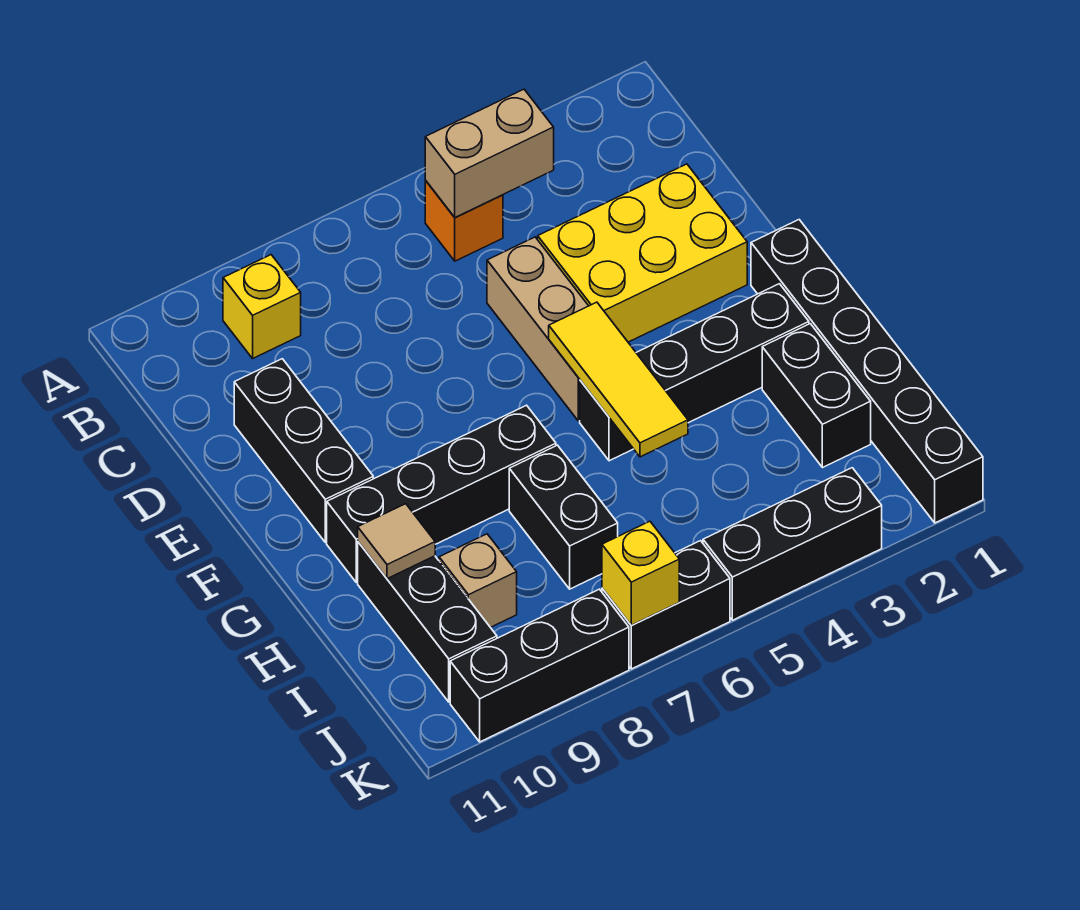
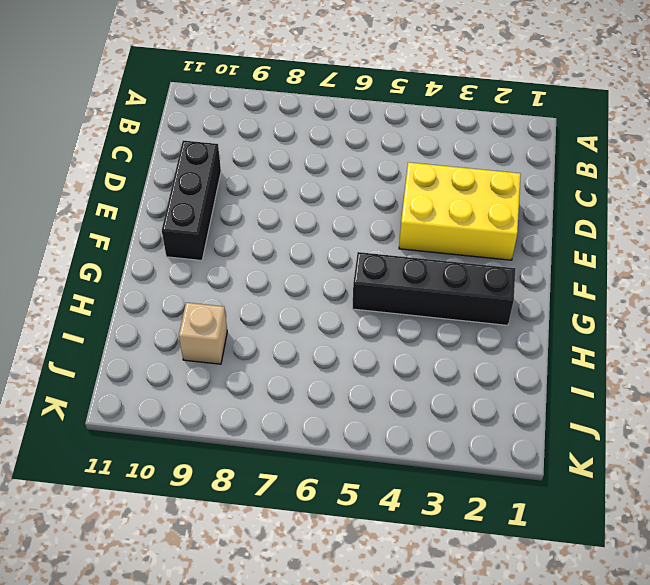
none -> orange 1x1 brick [425,181,503,261]
none -> yellow 1x1 brick [223,255,301,358]
none -> tan 1x3 brick [487,237,588,421]

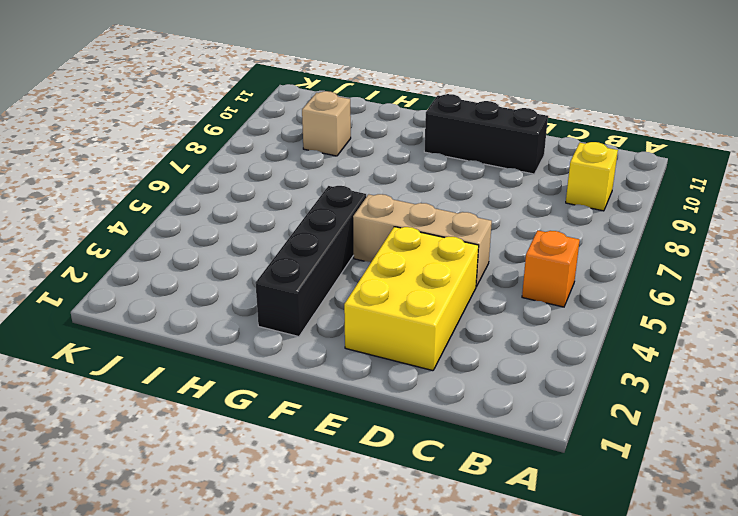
none -> black 1x6 brick [751,220,983,523]
none -> black 1x4 brick [327,405,556,582]
none -> black 1x2 brick [762,324,871,468]

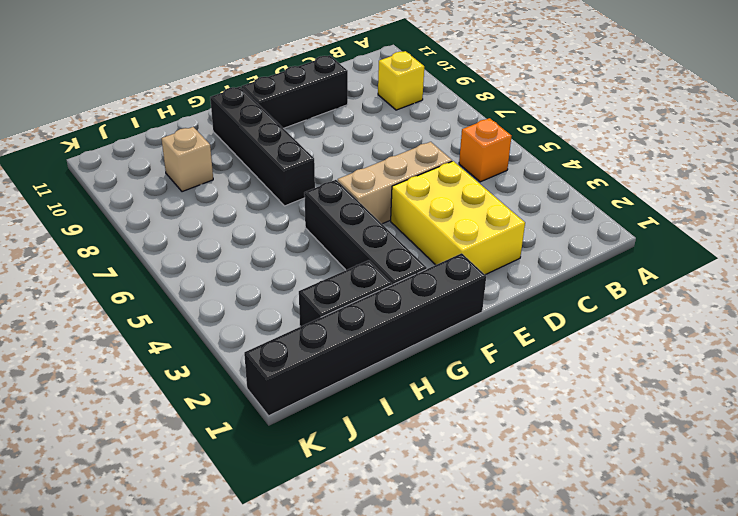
none -> black 1x2 brick [509,445,618,589]
none -> black 1x3 brick [358,542,497,702]
none -> black 1x3 brick [703,468,882,620]

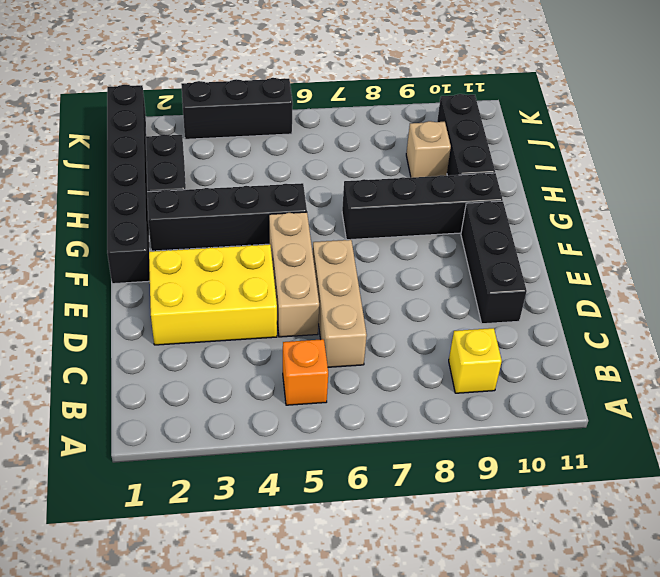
tan 1x3 brick [313,240,367,367] -> none
none -> black 1x2 brick [509,445,618,589]
none -> black 1x2 brick [602,541,730,669]
none -> black 1x3 brick [450,589,629,742]

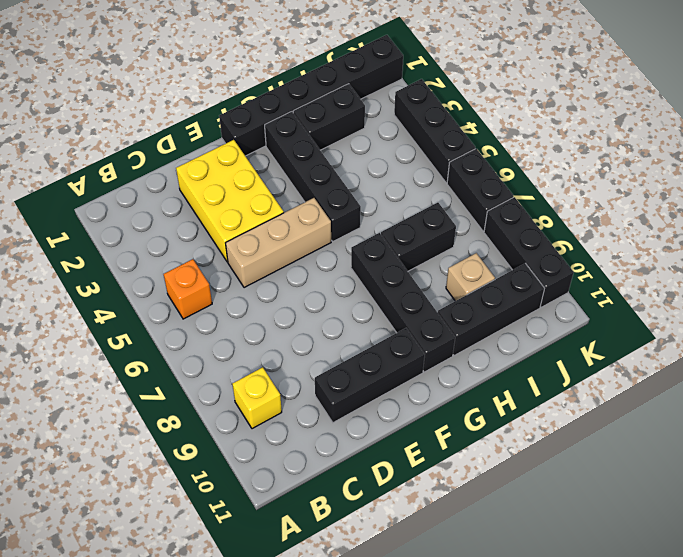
none -> tan 1x2 brick [425,89,554,217]
none -> yellow 1x3 tile [549,302,688,457]
none -> tan 1x1 tile [358,504,435,579]

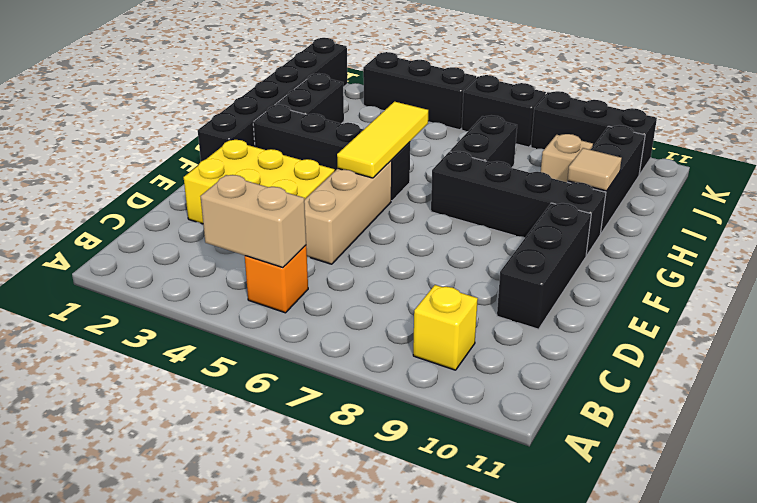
none -> yellow 1x1 brick [602,521,679,625]

